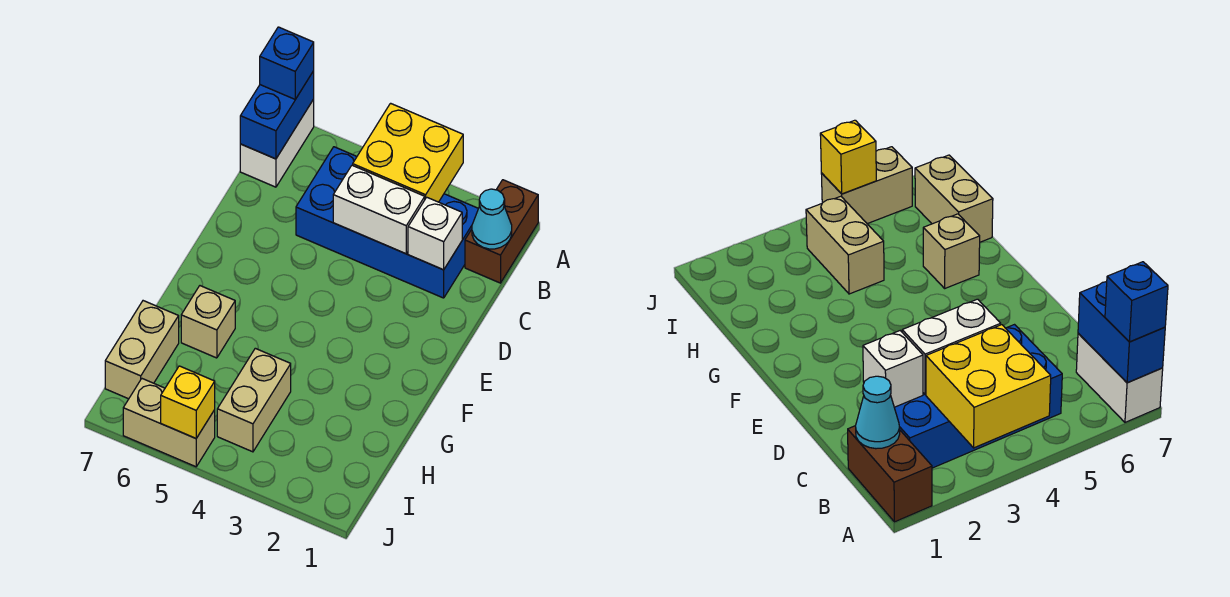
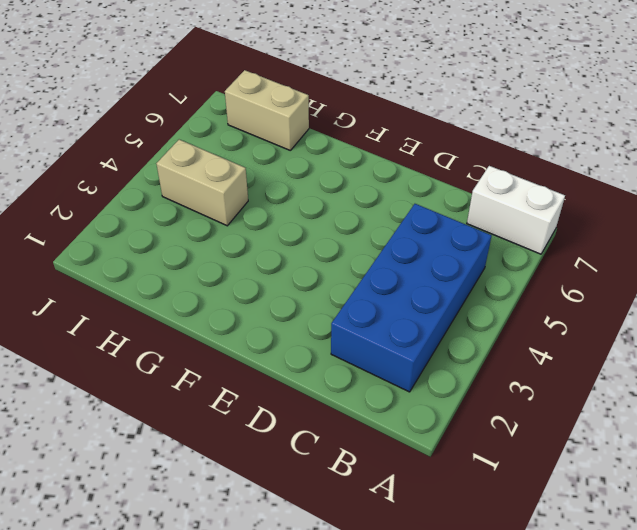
none -> brown 1x2 brick [465,180,538,283]
none -> tan 1x1 brick [181,286,235,358]
none -> tan 1x2 brick [123,379,215,467]

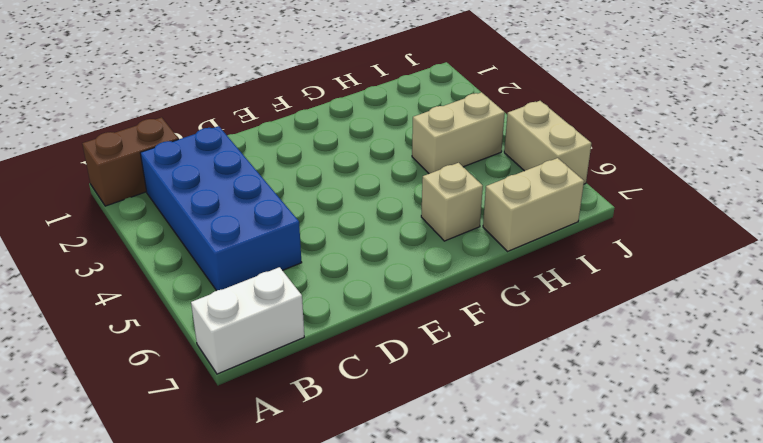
none -> yellow 2x2 brick [353,103,463,202]
none -> blue 1x2 brick [240,71,314,159]
none -> cyan 1x1 cone [472,189,512,249]

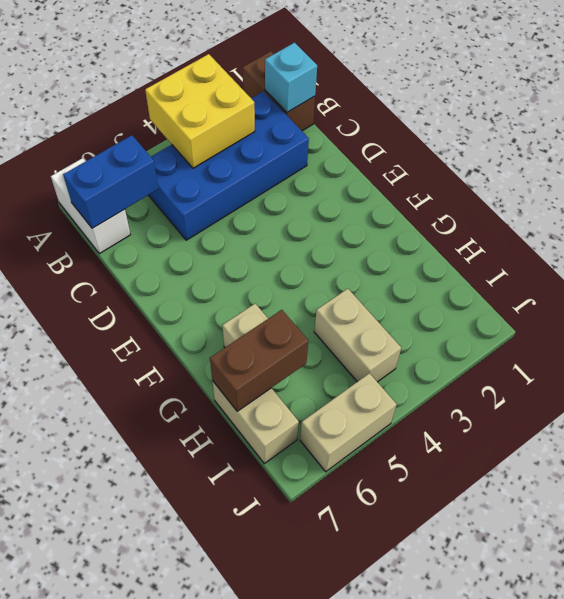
cyan 1x1 brick [265,43,317,112] -> cyan 1x1 cone [472,189,512,249]
blue 1x2 brick [63,135,159,228] -> blue 1x2 brick turned to [240,71,314,159]
brown 1x2 brick [210,310,308,411] -> none
none -> white 1x1 brick [408,197,462,270]
none -> white 1x2 brick [333,165,425,254]
none -> yellow 1x1 brick [161,366,215,438]

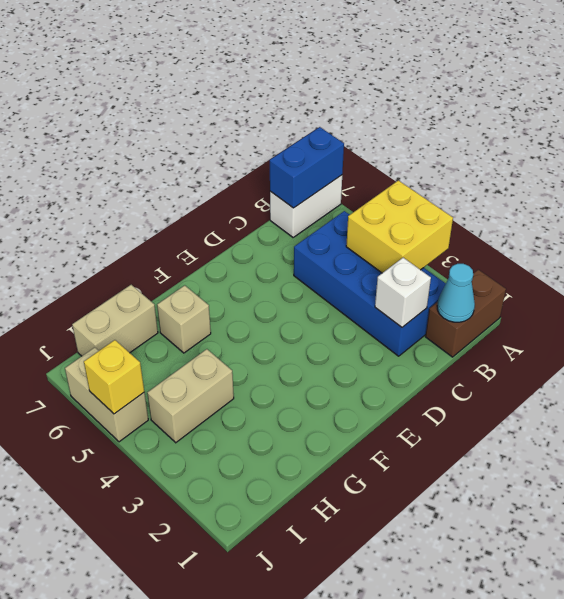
none -> white 1x2 brick [333,165,425,254]
none -> blue 1x1 brick [260,27,314,99]

